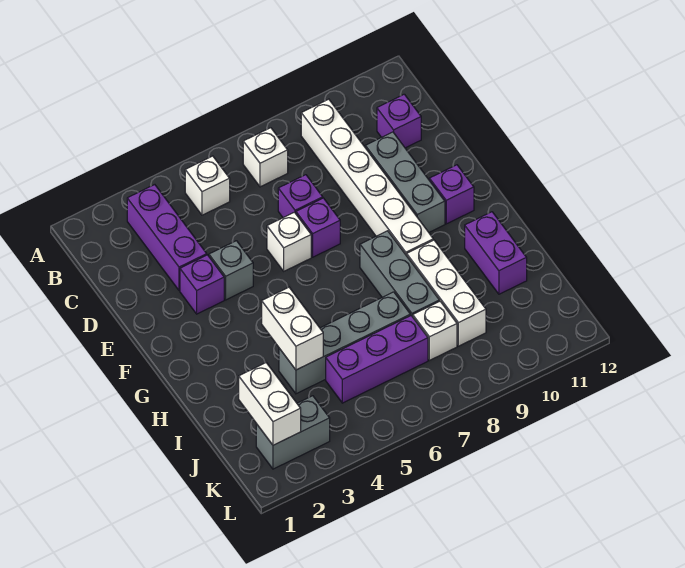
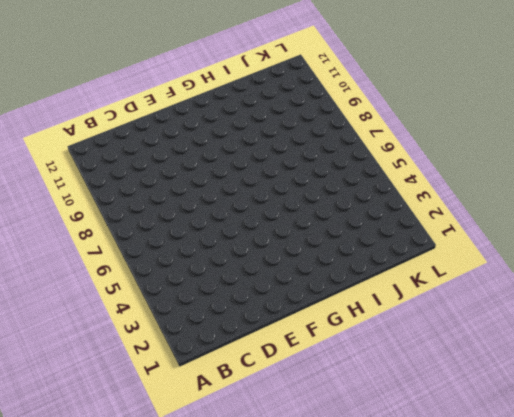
none -> purple 1x3 brick [127,185,207,291]
none -> white 1x1 brick [185,156,230,215]
none -> white 1x1 brick [243,128,288,187]

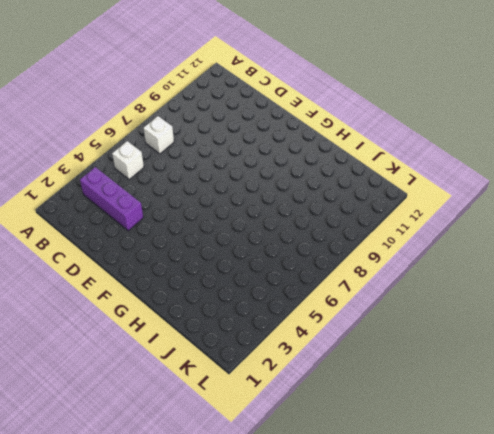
none -> white 1x6 brick [301,99,433,256]
none -> purple 1x1 brick [377,94,421,148]
none -> purple 1x1 brick [278,175,323,218]

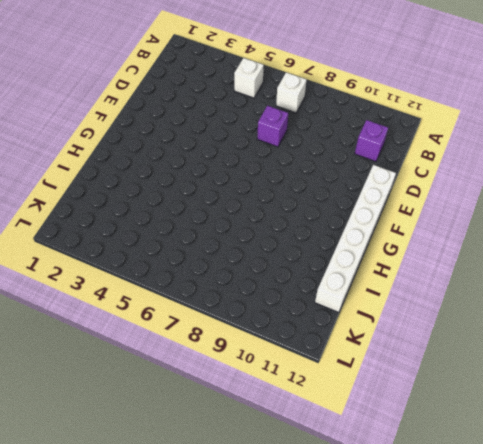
white 1x6 brick [315,165,396,312] -> white 1x6 brick moved to [301,99,433,256]
none -> purple 1x3 brick [127,185,207,291]
none -> grey 1x3 brick [365,132,445,232]
none -> purple 1x1 brick [180,255,224,314]

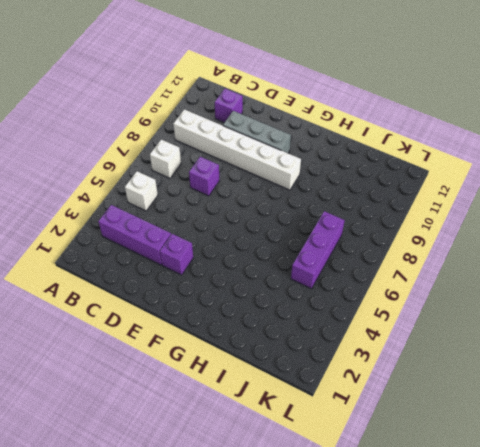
none -> grey 1x1 brick [209,241,253,300]
none -> white 1x1 brick [267,212,311,271]
none -> purple 1x1 brick [296,198,340,257]

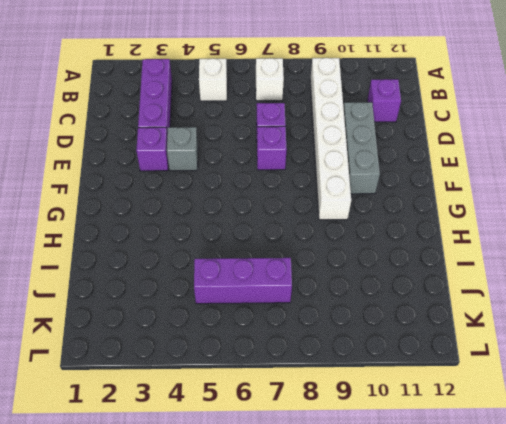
none -> white 1x1 brick [267,212,311,271]
none -> purple 1x1 brick [430,165,474,224]
none -> grey 1x3 brick [360,231,440,317]

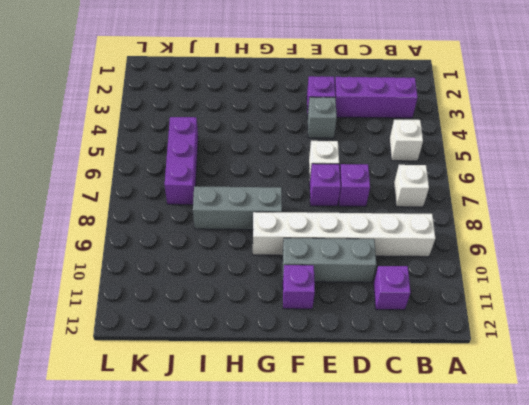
none -> white 1x3 brick [407,240,486,346]
none -> purple 1x2 brick [465,212,527,294]
none -> grey 1x4 brick [279,292,410,394]

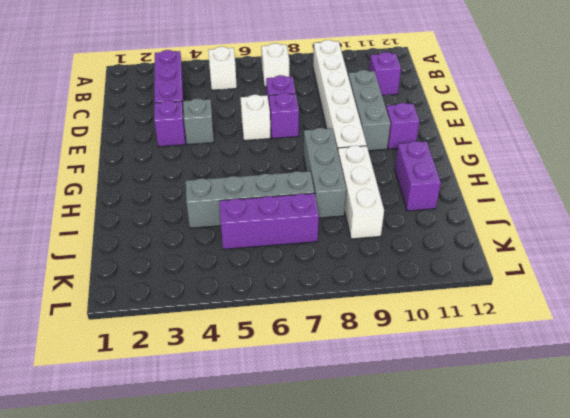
none -> white 1x1 brick [413,301,457,360]
none -> grey 1x2 brick [256,396,330,469]
none -> white 1x2 brick [262,287,323,370]

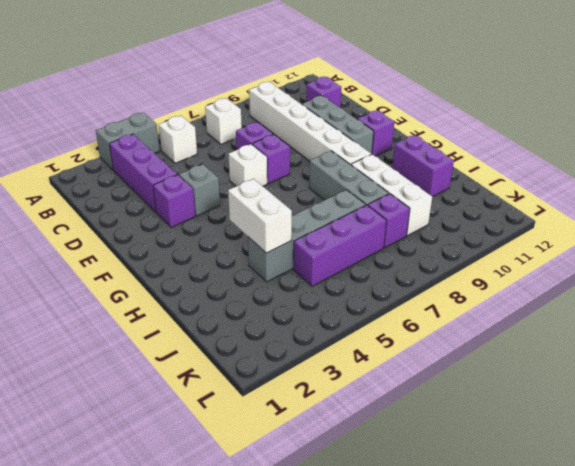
grey 1x2 brick [96,113,160,170] -> grey 1x2 brick moved to [256,396,330,469]
purple 1x1 brick [368,194,410,247] -> white 1x1 brick [413,301,457,360]
none -> white 1x2 brick [239,363,301,445]

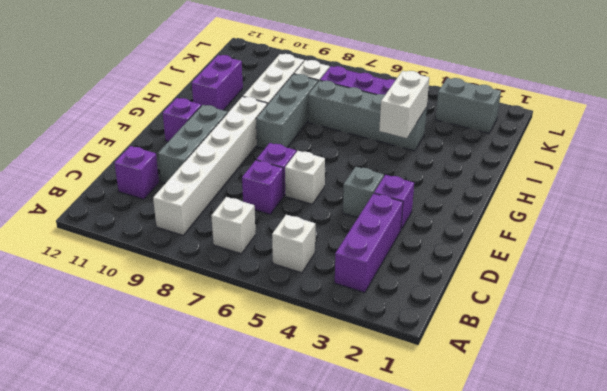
none -> white 1x2 brick [239,363,301,445]

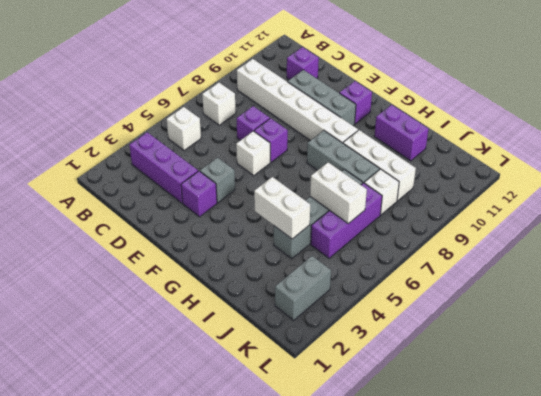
white 1x2 brick [310,162,367,224] -> white 1x2 brick moved to [239,363,301,445]

